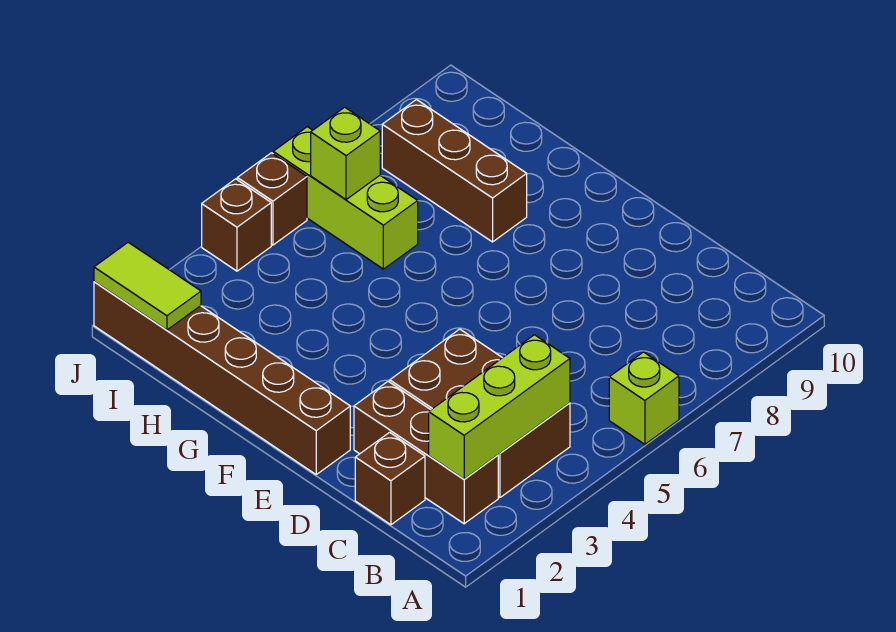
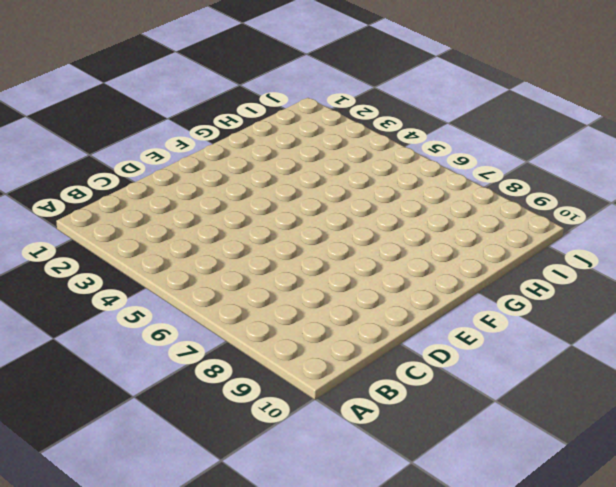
none -> lime 1x1 brick [609,352,679,444]
none -> brown 1x3 brick [354,381,498,524]
none -> brown 2x3 brick [390,329,570,497]

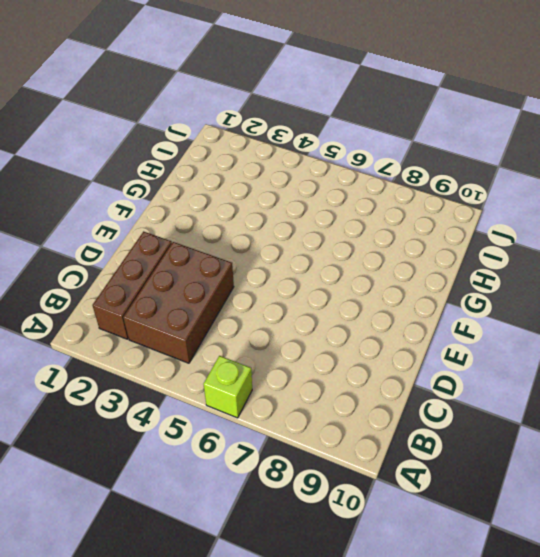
none -> brown 1x1 brick [355,432,425,525]
none -> brown 1x6 brick [94,282,350,474]
none -> brown 1x3 brick [382,100,527,242]

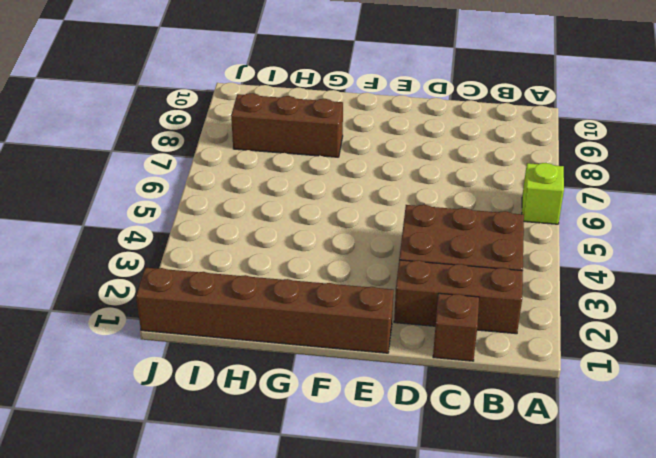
none -> lime 1x3 brick [273,127,418,269]
none -> brown 1x1 brick [202,179,271,271]
none -> brown 1x1 brick [237,153,307,245]

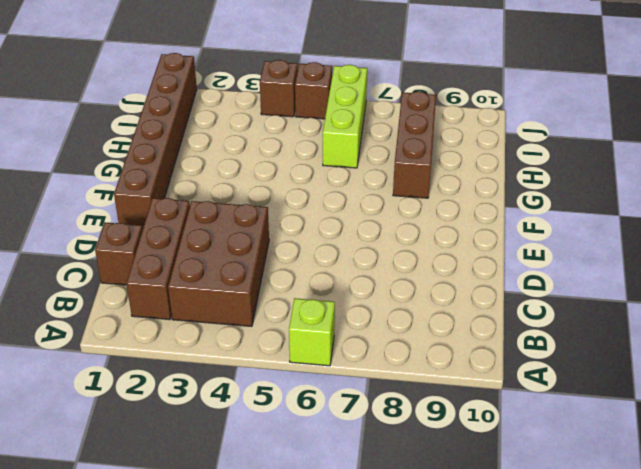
none -> lime 1x3 brick [429,335,570,479]
none -> lime 1x2 tile [94,242,201,330]
none -> lime 1x1 brick [311,107,380,200]

